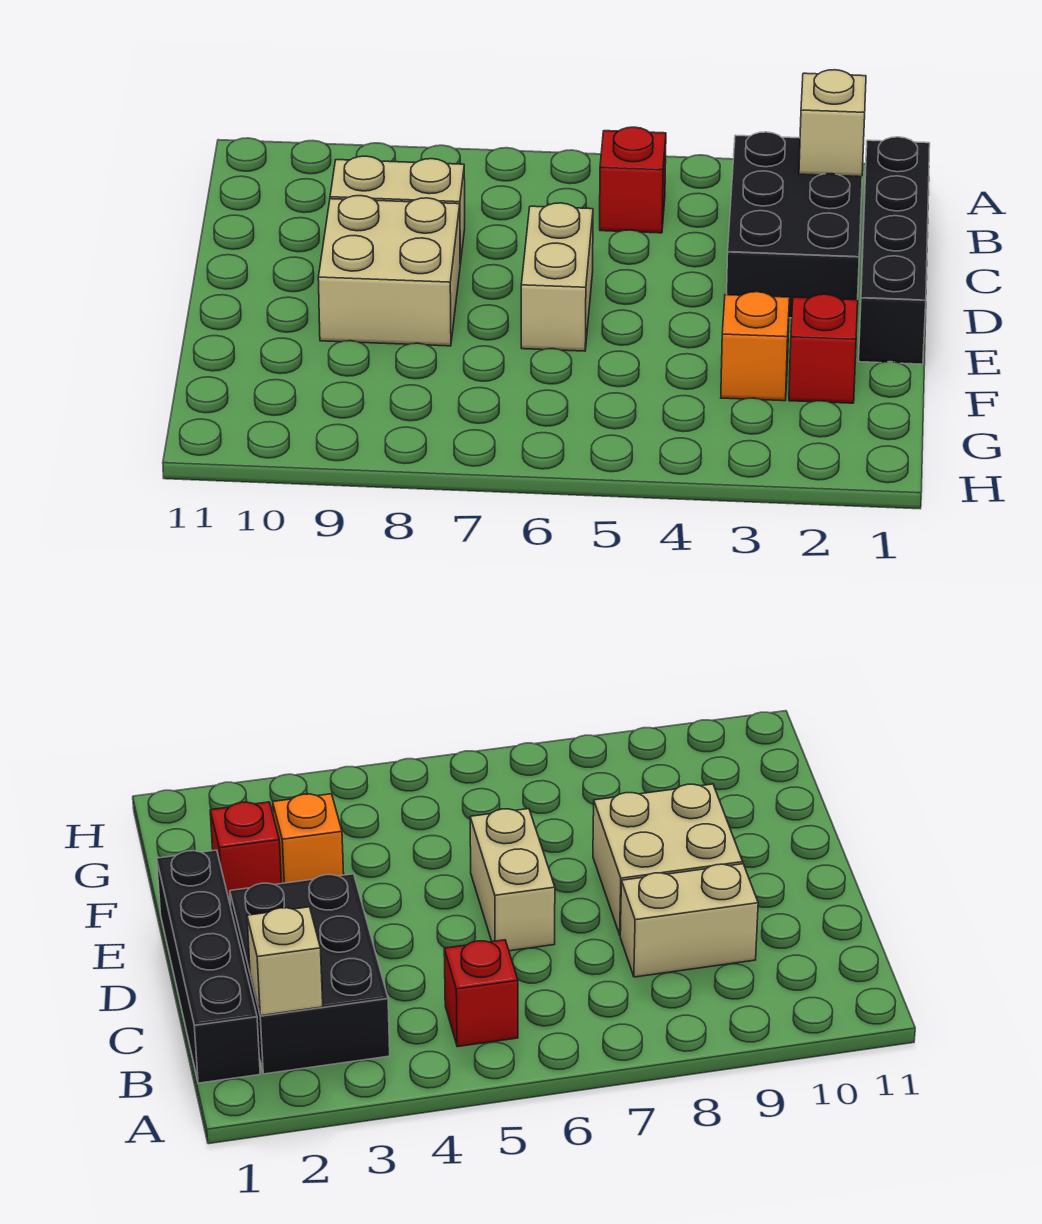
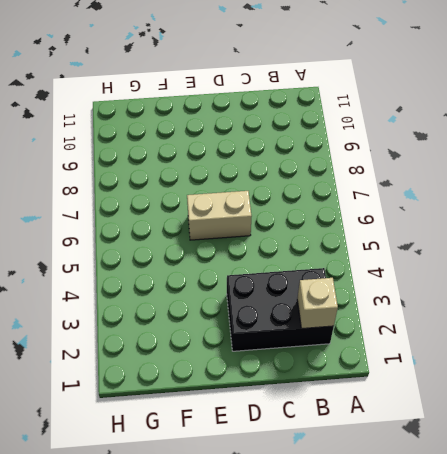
none -> black 1x4 brick [859,137,930,364]
none -> red 1x1 brick [600,127,666,233]

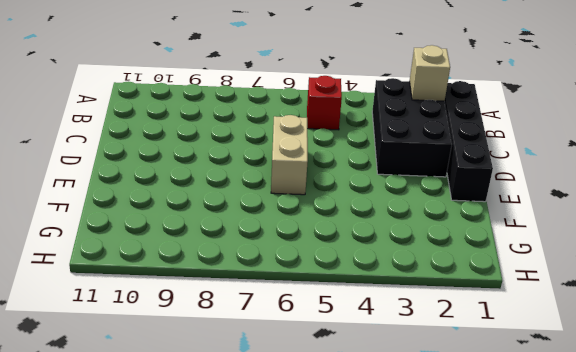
none -> tan 1x2 brick [330,156,465,264]
none -> tan 2x2 brick [318,196,460,346]

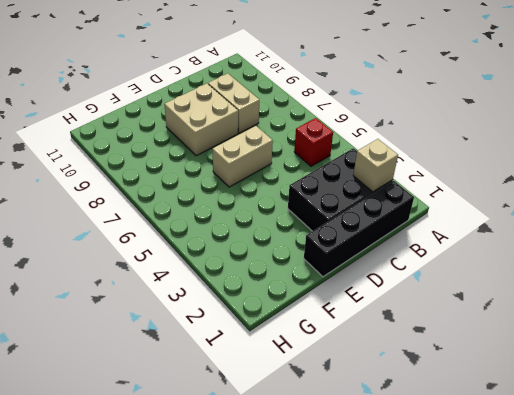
none -> red 1x1 brick [789,294,858,403]
none -> orange 1x1 brick [721,292,790,401]

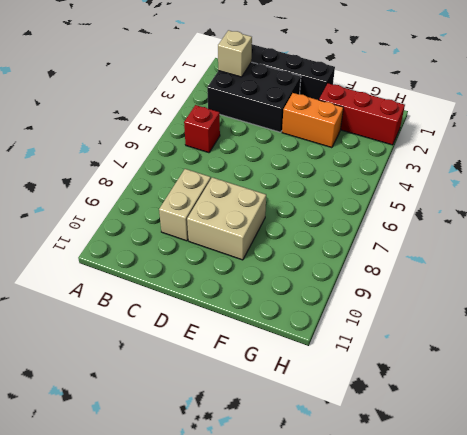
orange 1x2 brick [282,93,343,148] -> orange 1x1 brick [721,292,790,401]
red 1x3 brick [319,83,405,145] -> red 1x1 brick [789,294,858,403]
none -> tan 1x2 brick [521,203,593,351]

